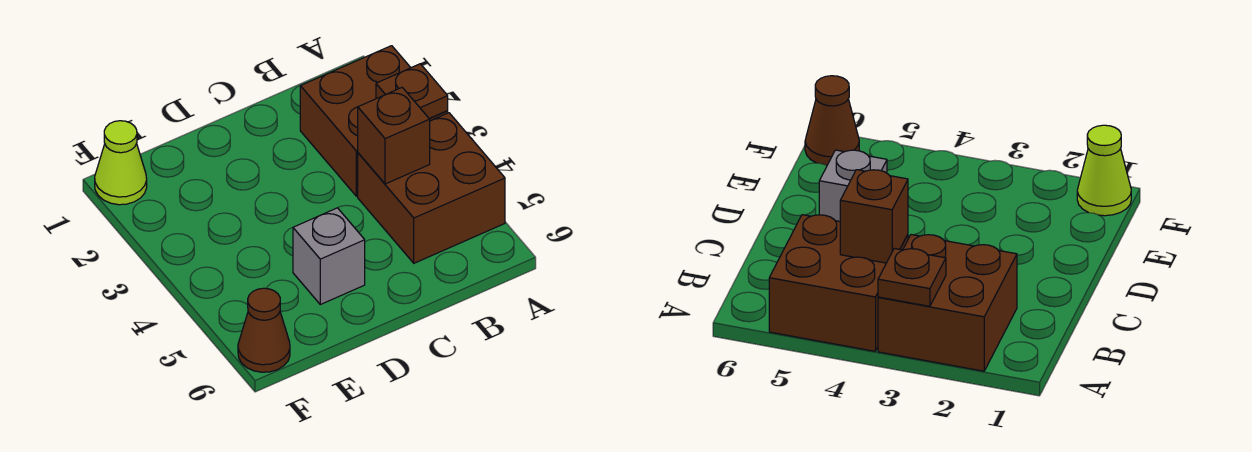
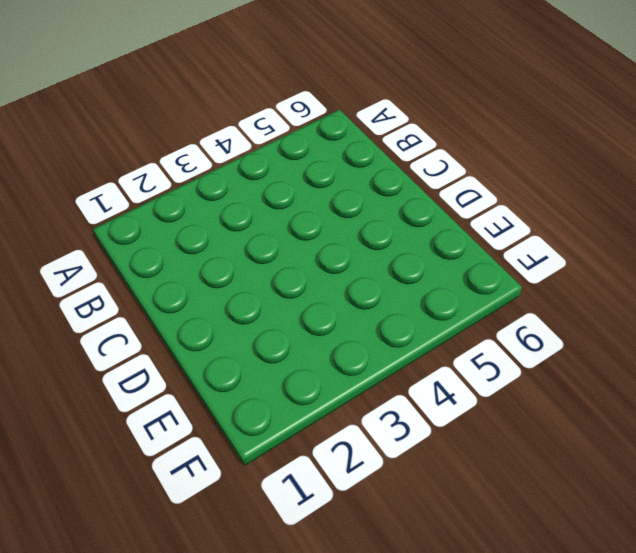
none -> brown 2x2 brick [300,46,448,196]
none -> brown 2x2 brick [358,113,505,263]

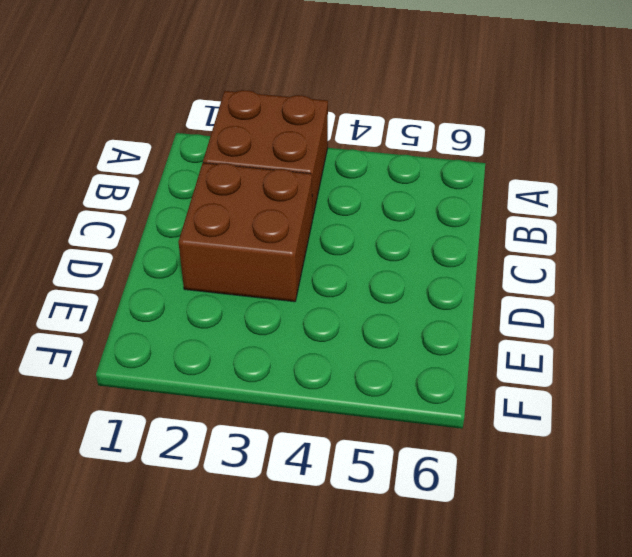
brown 2x2 brick [178,163,312,302] -> brown 2x2 brick moved to [358,113,505,263]
none -> grey 1x1 brick [293,208,365,304]
none -> lime 1x1 cone [95,121,147,205]

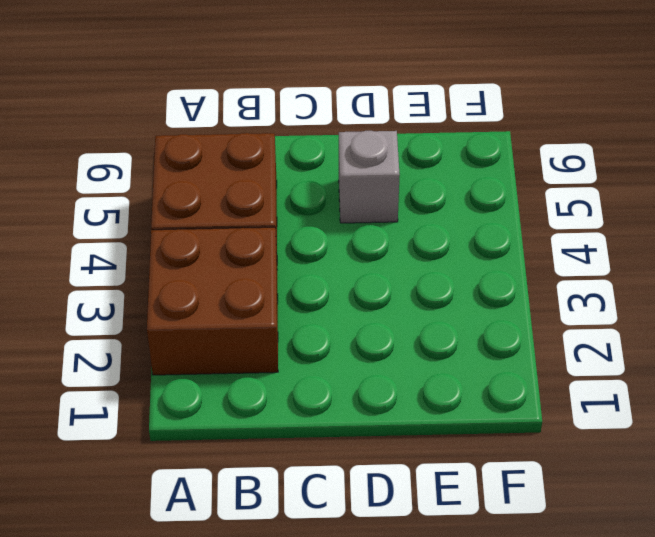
none -> lime 1x1 cone [95,121,147,205]
none -> brown 1x1 cone [238,288,290,372]

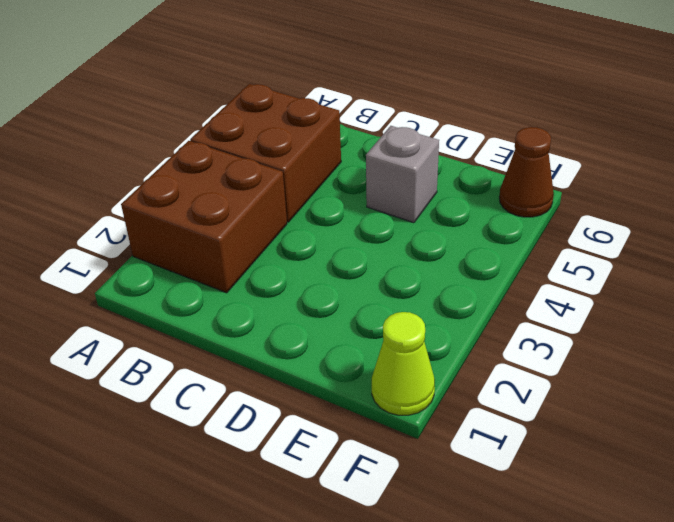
none -> brown 1x1 plate [376,64,448,119]
none -> brown 1x1 brick [358,88,430,184]

